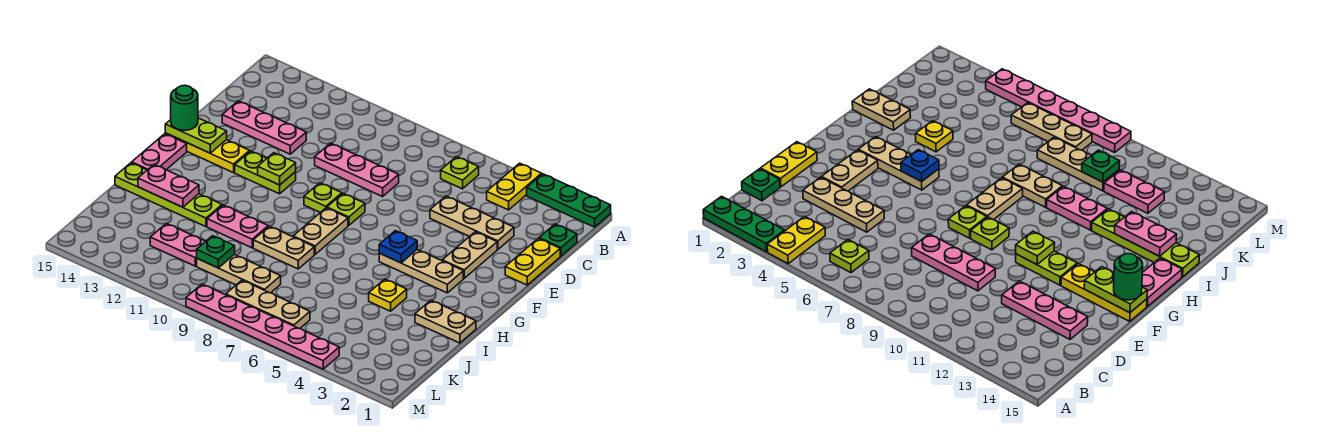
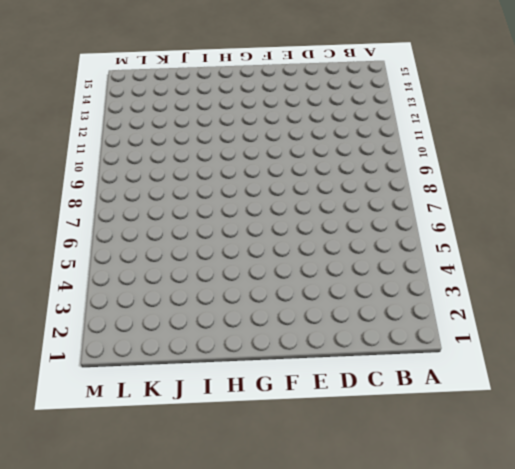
none -> green 1x3 plate [527,174,611,227]
none -> yellow 1x2 plate [487,163,542,210]
none -> lime 1x1 plate [441,157,479,189]
none -> green 1x1 plate [539,224,577,256]

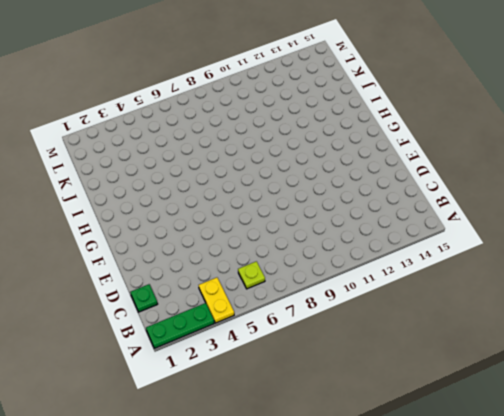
none -> yellow 1x2 plate [505,238,560,285]
none -> tan 1x3 plate [430,196,514,249]
none -> pink 1x3 plate [315,143,399,197]
none -> pink 1x3 plate [222,101,306,154]

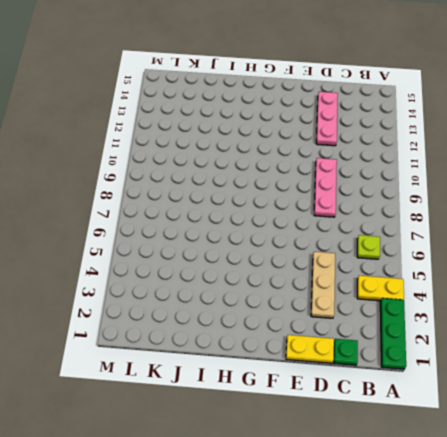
none -> tan 1x2 plate [442,232,497,278]
none -> lime 1x1 plate [327,193,365,226]
none -> lime 1x1 plate [304,183,342,213]
none -> lime 1x2 plate [235,151,296,194]

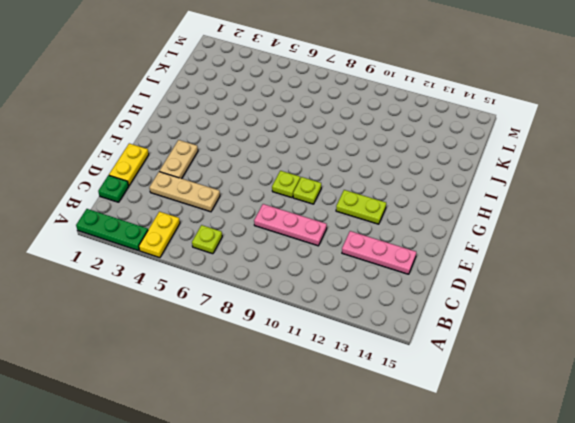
none -> yellow 1x3 plate [165,133,250,173]
none -> tan 1x3 plate [379,250,463,293]
none -> tan 1x2 plate [293,208,348,254]
none -> pink 1x2 plate [132,134,187,170]

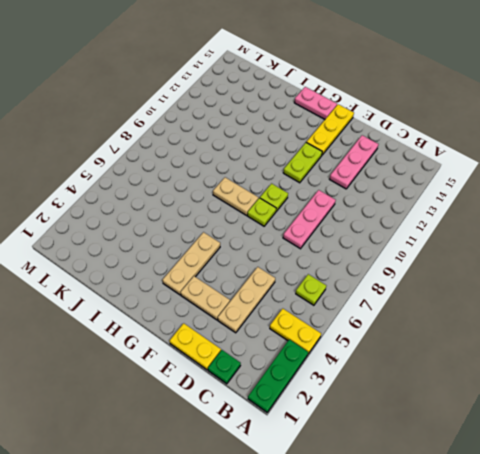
none -> tan 1x2 plate [415,300,476,343]
none -> yellow 1x1 plate [369,279,407,311]
none -> tan 1x2 plate [253,226,314,269]
none -> pink 1x2 plate [207,205,268,248]

